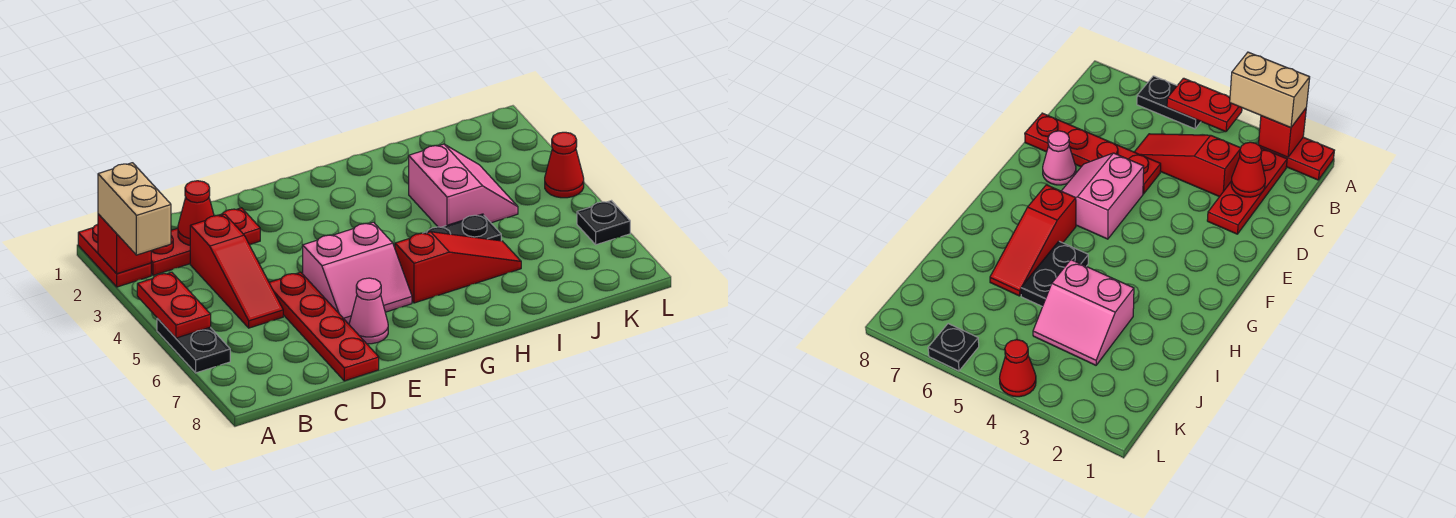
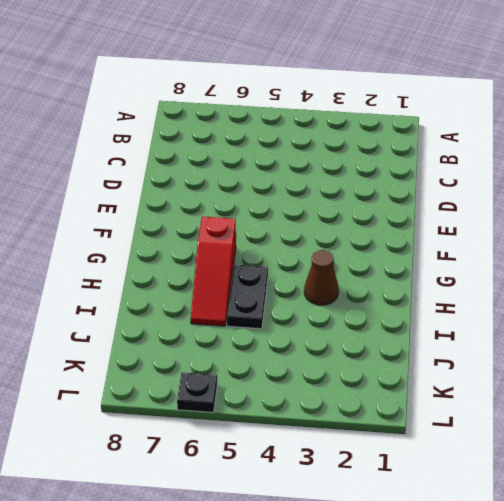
brown 1x1 cone [304,250,339,305] -> none
none -> red 1x2 plate [78,224,151,287]
none -> black 1x2 plate [157,319,230,373]
none -> red 1x3 plate [151,208,260,275]

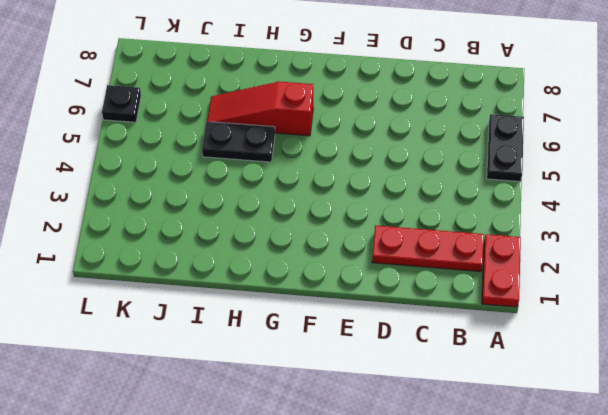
none -> red 1x3 slope [190,214,283,328]
none -> red 1x4 plate [269,272,379,381]
none -> pink 2x2 slope [303,222,412,324]

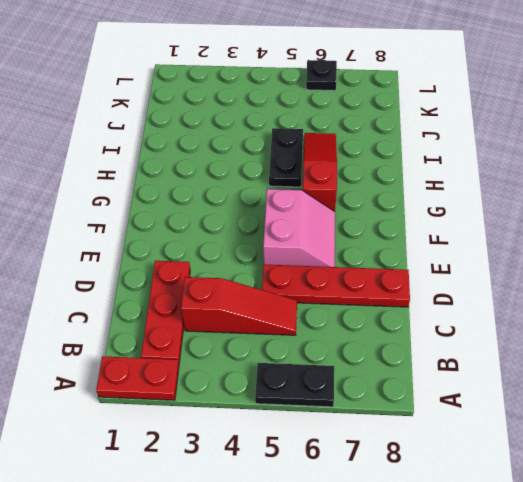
none -> pink 1x1 cone [349,278,388,344]
none -> pink 2x2 slope [409,144,518,227]
none -> red 1x1 cone [545,132,584,198]

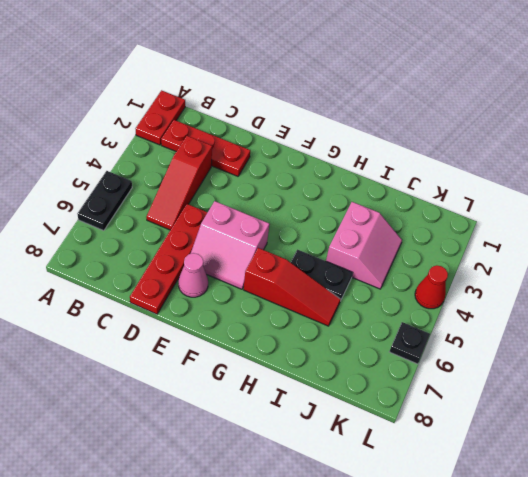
none -> red 1x1 brick [98,214,151,274]
none -> red 1x2 plate [137,272,211,338]
none -> red 1x1 cone [178,181,214,245]

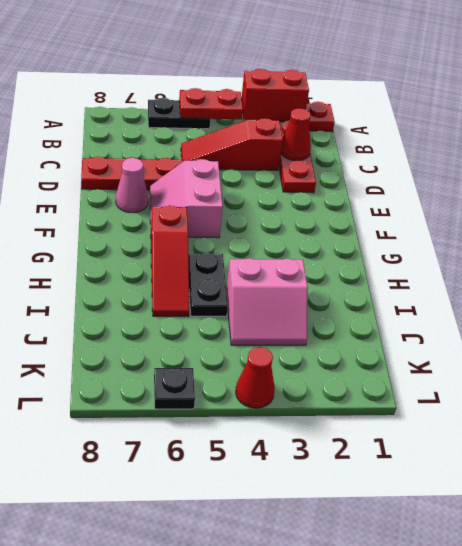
red 1x2 brick [241,69,309,121] -> red 1x1 brick [98,214,151,274]
none -> tan 1x2 brick [98,163,171,255]

